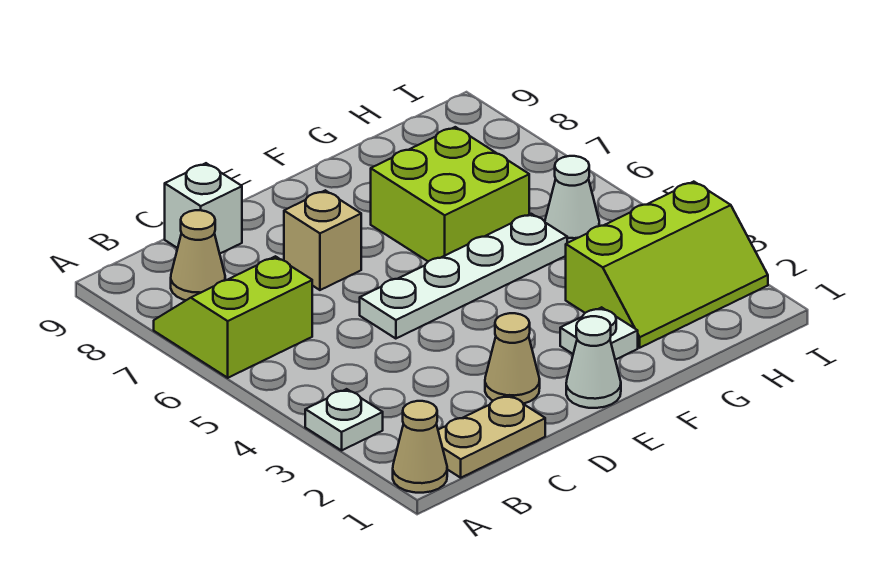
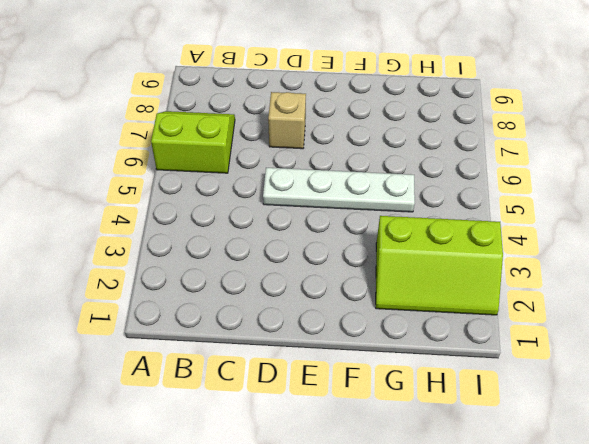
none -> tan 1x1 cone [393,401,447,493]
none -> white 1x1 plate [305,389,383,450]
none -> tan 1x2 plate [438,395,545,478]

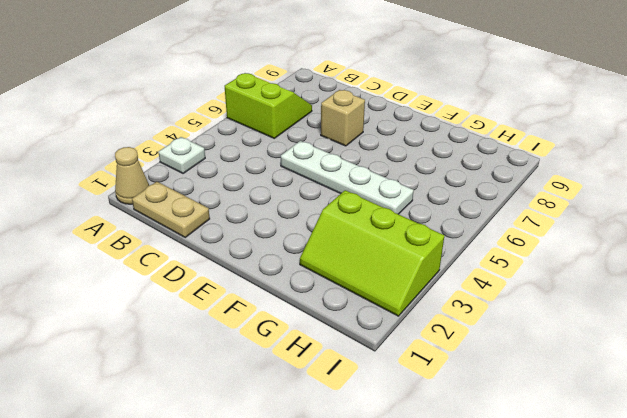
none -> tan 1x1 cone [171,210,225,300]
none -> white 1x1 brick [165,163,242,253]
none -> tan 1x1 cone [485,313,540,404]

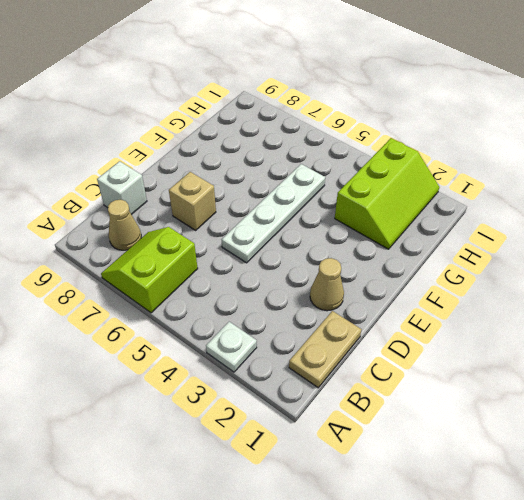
none -> tan 1x1 cone [393,401,447,493]
none -> white 1x1 cone [566,316,621,408]
none -> white 1x1 plate [560,307,638,360]

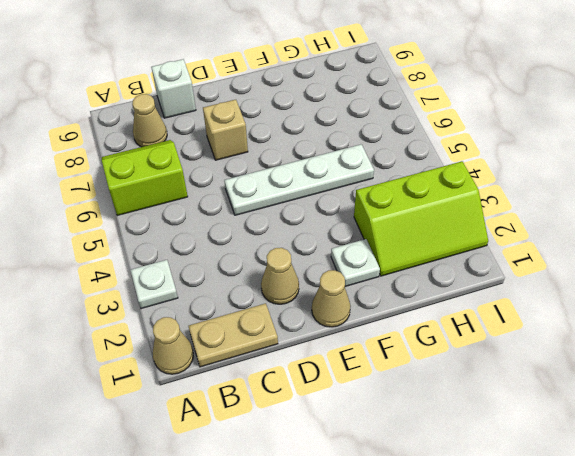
tan 1x1 cone [312,270,350,327] -> white 1x1 cone [566,316,621,408]
none -> lime 2x2 brick [371,127,529,261]
none -> white 1x1 cone [545,156,599,243]

